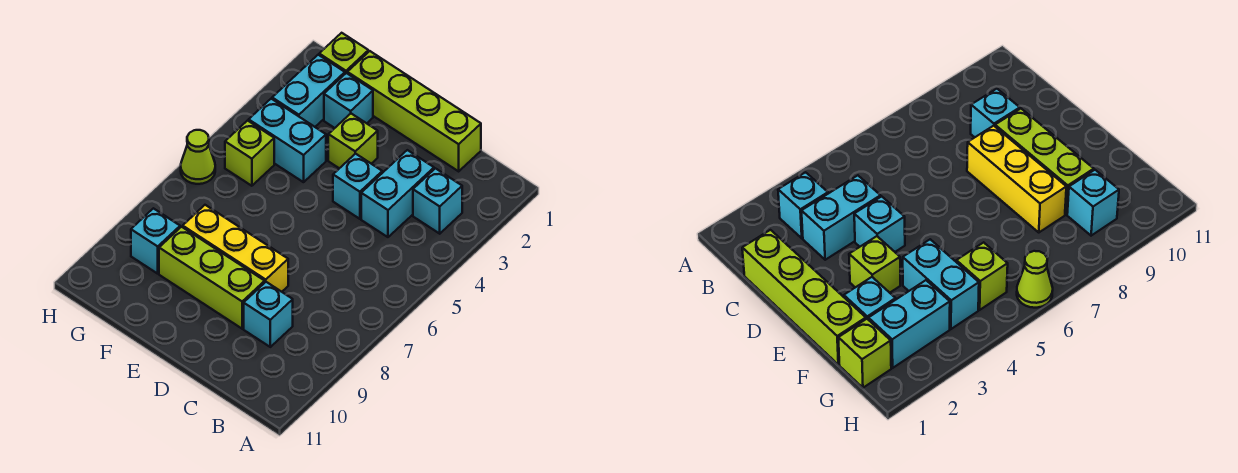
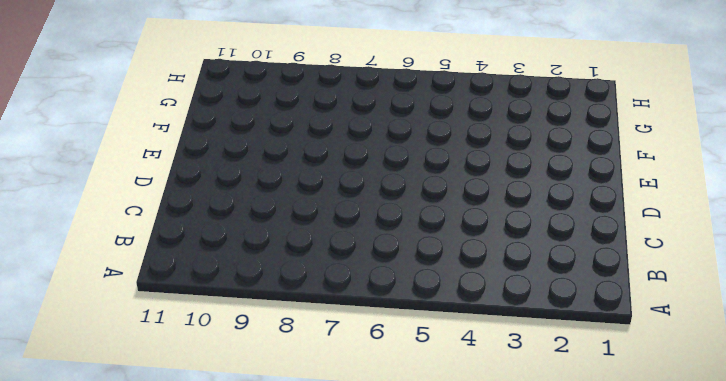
none -> cyan 1x1 brick [413,168,462,234]
none -> lime 1x4 brick [347,51,481,171]
none -> cyan 1x2 brick [361,150,434,237]

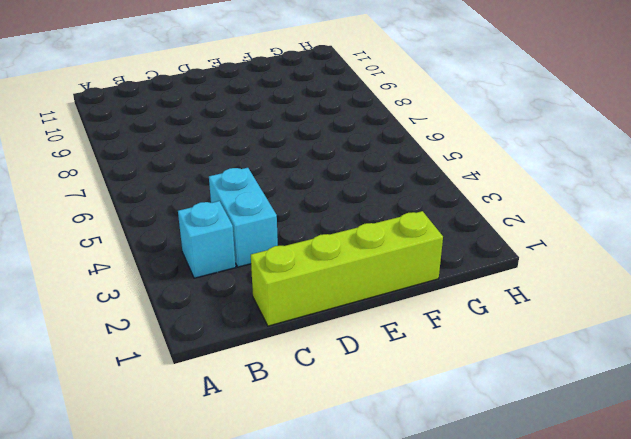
none -> cyan 1x1 brick [244,282,293,347]
none -> cyan 1x1 brick [333,154,382,219]
none -> yellow 1x3 brick [183,205,288,292]

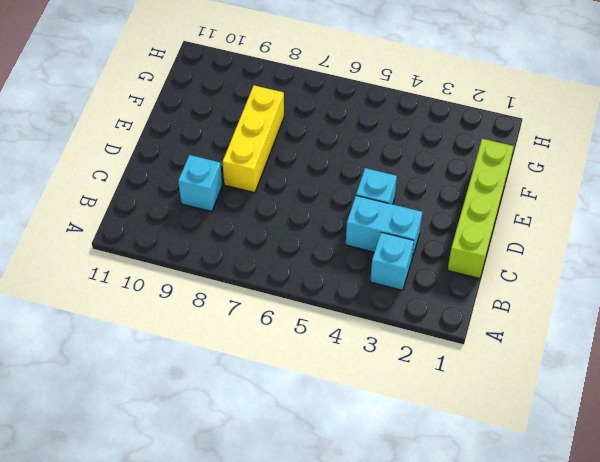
none -> lime 1x3 brick [159,227,265,329]
none -> lime 1x1 brick [328,114,378,168]
none -> cyan 1x1 brick [324,73,373,128]

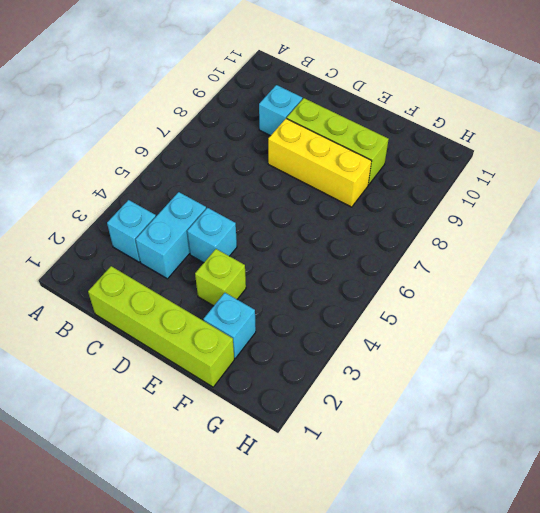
none -> cyan 1x2 brick [249,99,326,182]
none -> lime 1x1 brick [319,33,368,74]
none -> cyan 1x2 brick [272,55,345,127]

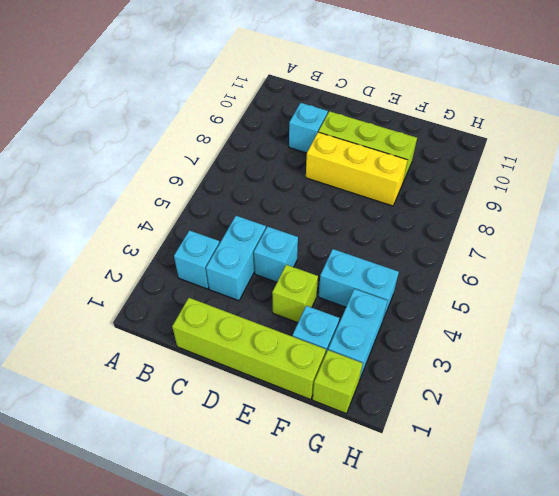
none -> lime 1x1 brick [225,121,274,186]
none -> cyan 1x1 brick [131,208,180,274]
none -> lime 1x1 cone [181,130,215,184]

